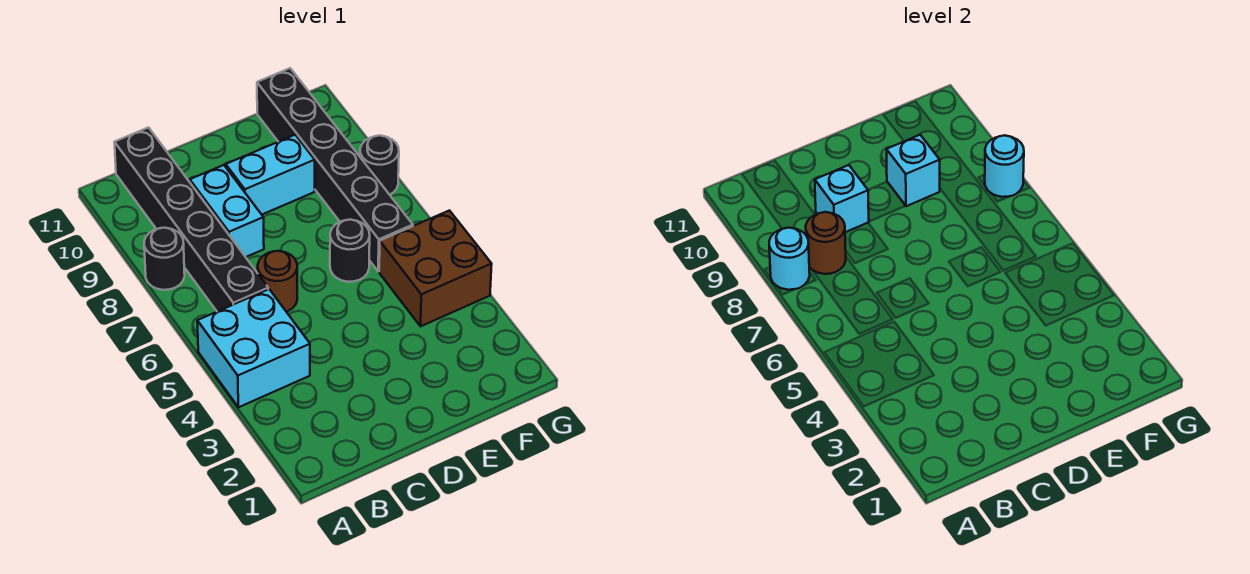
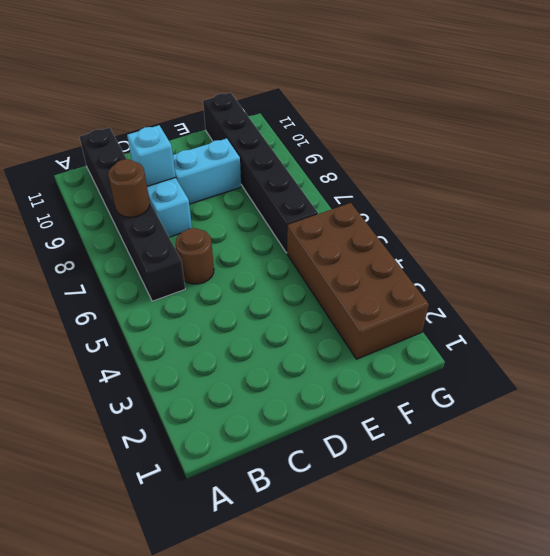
brown 2x4 brick [287,203,429,359] -> brown 2x2 brick [379,210,492,326]
none -> cyan 2x2 brick [197,289,310,407]
none -> black 1x1 round brick [144,228,185,290]
none -> black 1x1 round brick [330,220,370,282]

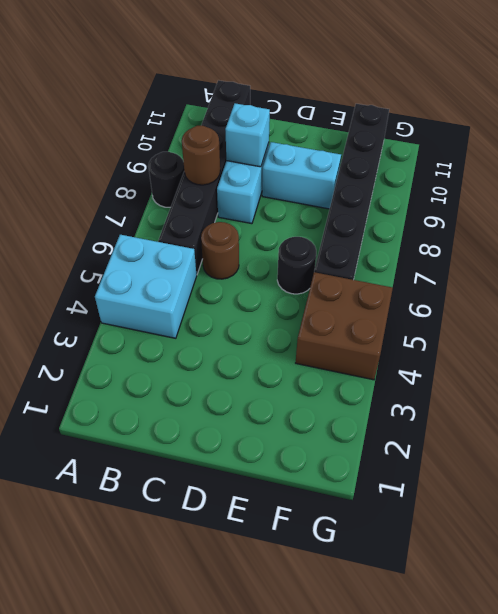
none -> black 1x1 round brick [360,135,399,195]
none -> cyan 1x1 round brick [769,228,810,290]
none -> cyan 1x1 brick [886,135,940,206]

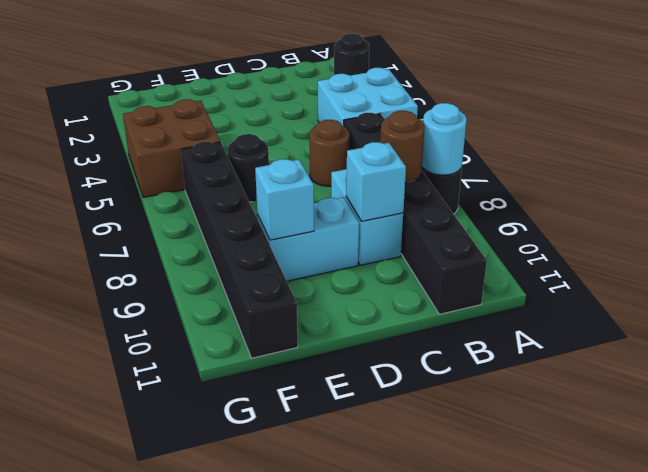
black 1x1 round brick [334,33,369,75] -> black 1x1 round brick moved to [360,135,399,195]
none -> cyan 1x1 round brick [985,135,1024,197]

